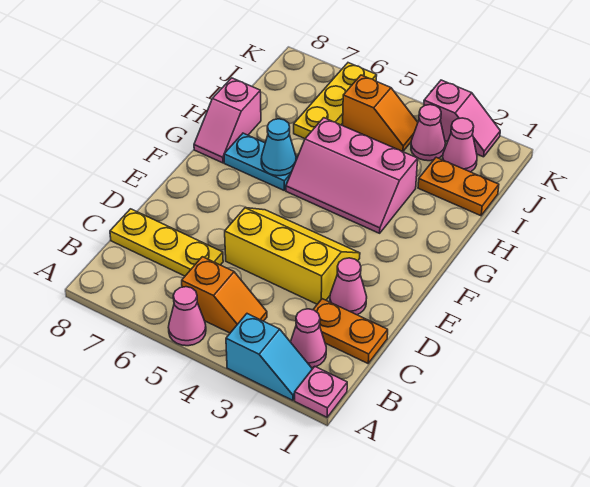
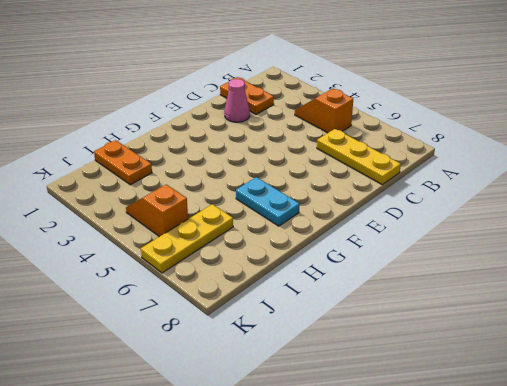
none -> pink 1x1 plate [295,367,347,417]
none -> cyan 1x2 slope [226,314,312,400]
none -> pink 1x1 cone [168,287,206,346]

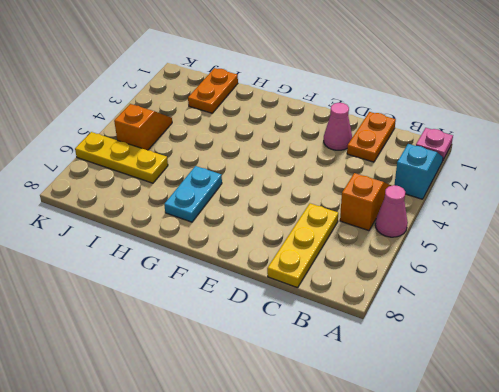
none -> pink 1x1 cone [291,309,326,368]
none -> yellow 2x3 slope [225,208,360,304]
none -> pink 2x3 slope [286,118,418,233]

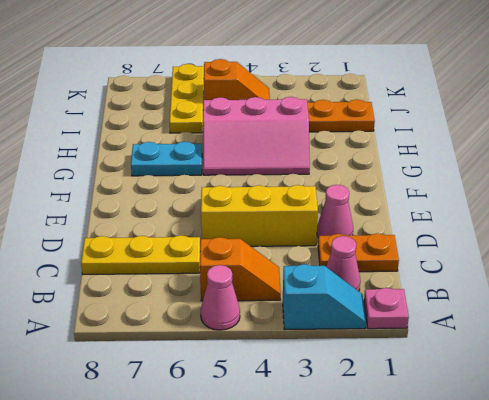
none -> pink 1x2 slope [194,78,261,163]
none -> pink 1x1 cone [443,118,477,172]
none -> pink 1x1 cone [411,105,445,161]

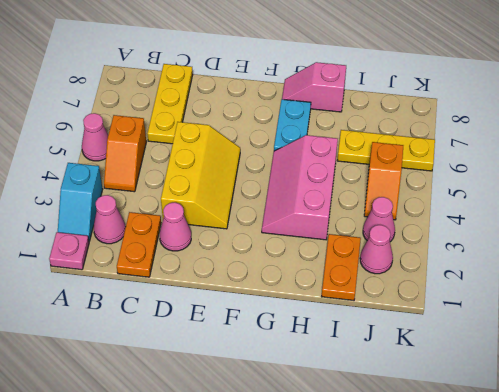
none -> pink 1x2 slope [424,80,500,157]
none -> cyan 1x1 cone [261,119,296,176]

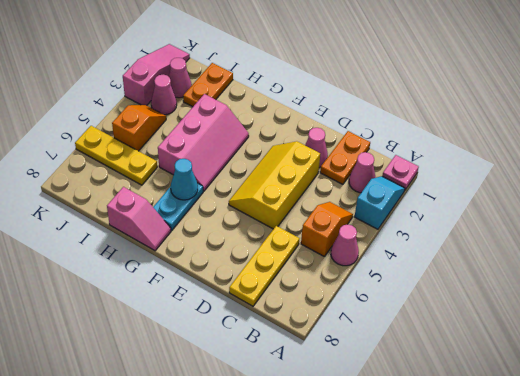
pink 1x3 slope [123,44,190,105] -> pink 1x2 slope [424,80,500,157]

